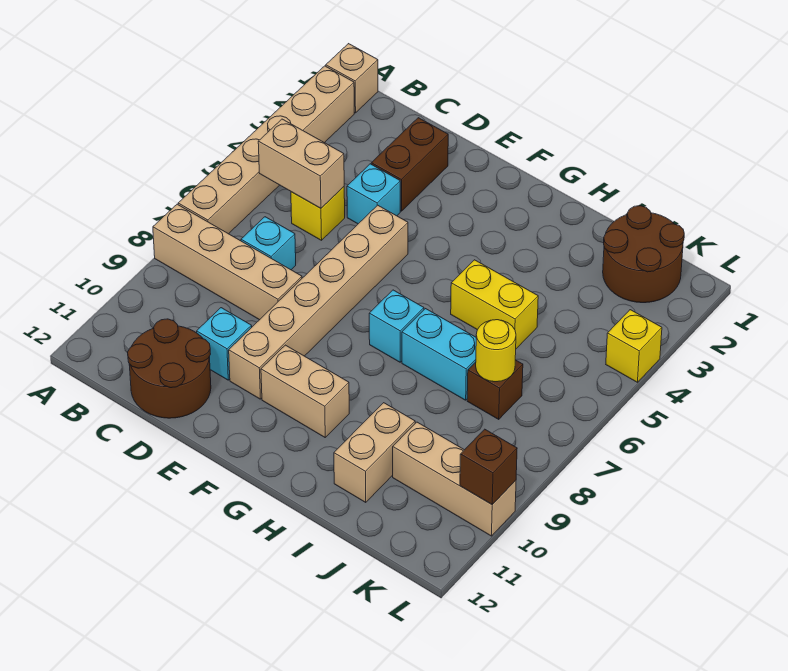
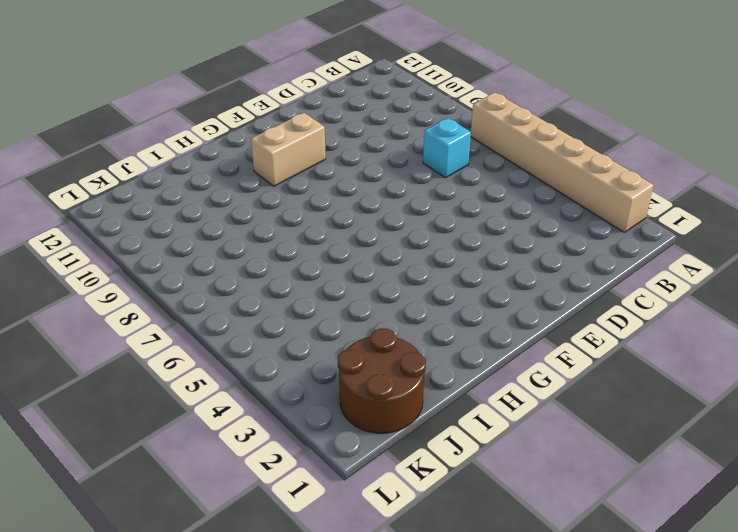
none -> tan 1x1 brick [326,44,378,113]
none -> tan 1x4 brick [153,204,302,320]
none -> yellow 1x1 brick [291,187,345,240]

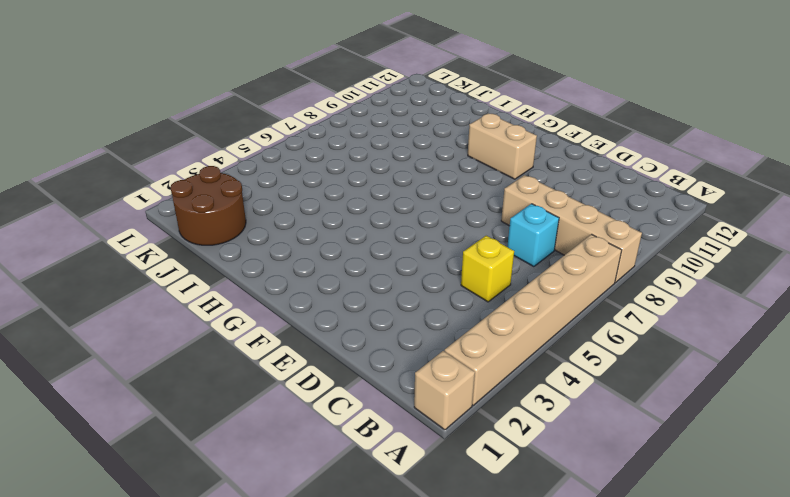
none -> brown 2x2 round brick [128,319,211,418]
none -> brown 1x2 brick [371,118,448,211]
none -> cyan 1x1 brick [347,164,400,224]

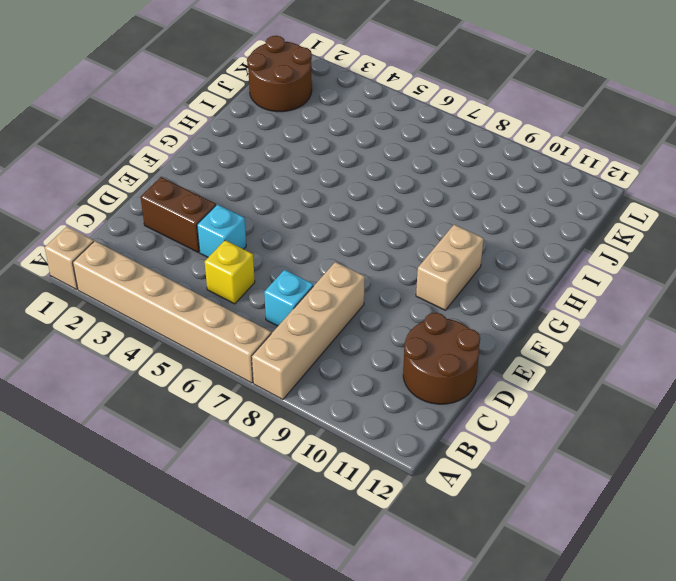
none -> cyan 1x1 brick [197,308,252,380]
none -> tan 1x6 brick [229,205,408,399]
none -> cyan 1x1 brick [369,290,424,362]

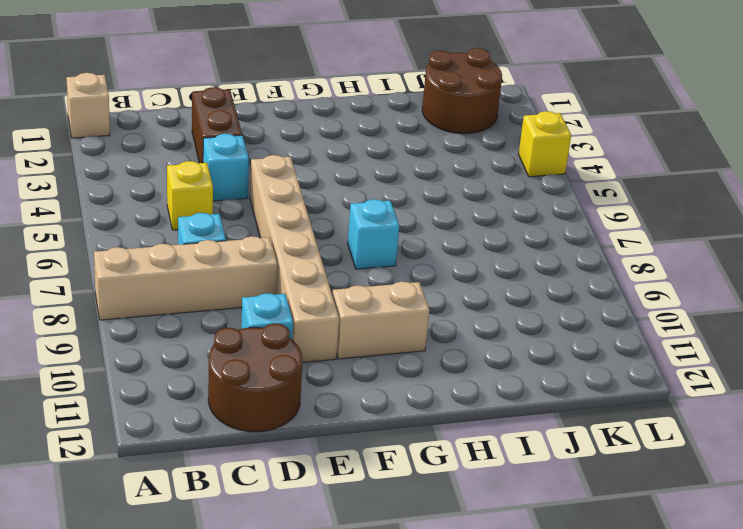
none -> tan 1x6 brick [178,66,354,234]
none -> yellow 1x2 brick [451,260,538,349]
none -> cyan 1x2 brick [402,309,476,400]

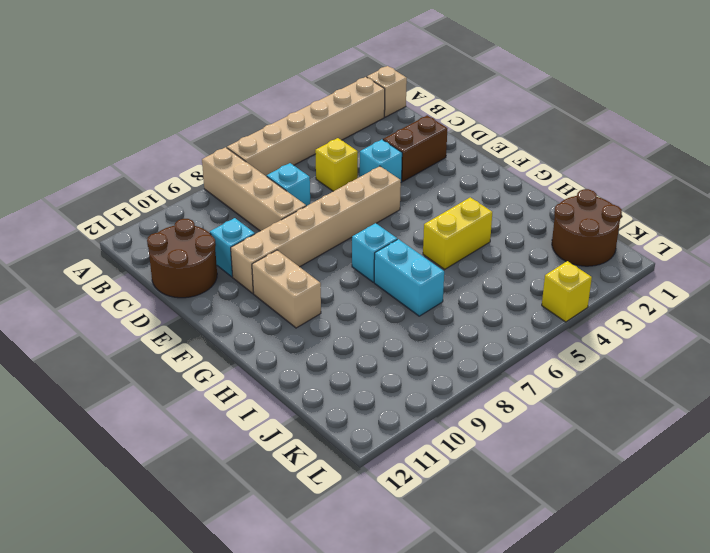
yellow 1x2 brick [423,197,492,269] -> yellow 1x2 brick turned to [451,260,538,349]
none -> tan 1x2 brick [334,403,415,502]
none -> brown 1x1 brick [467,360,523,419]
none -> tan 1x3 brick [393,422,516,536]

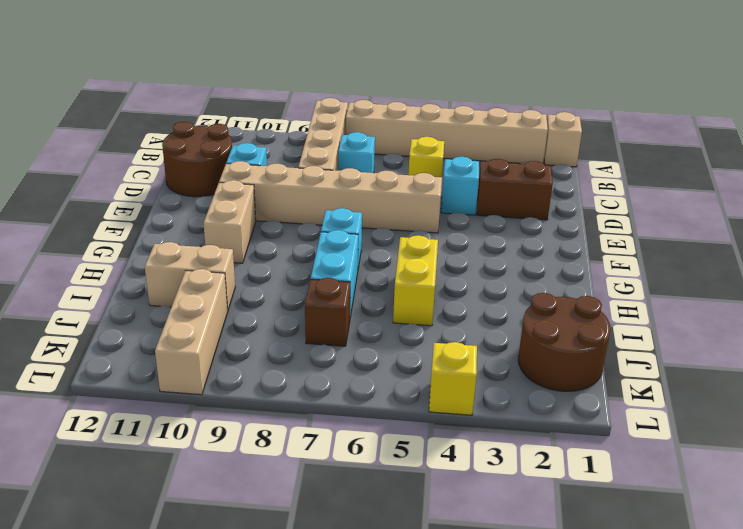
none -> tan 1x2 brick [258,119,344,208]
none -> yellow 1x1 round brick [476,320,516,382]
none -> brown 1x1 brick [460,429,517,505]

